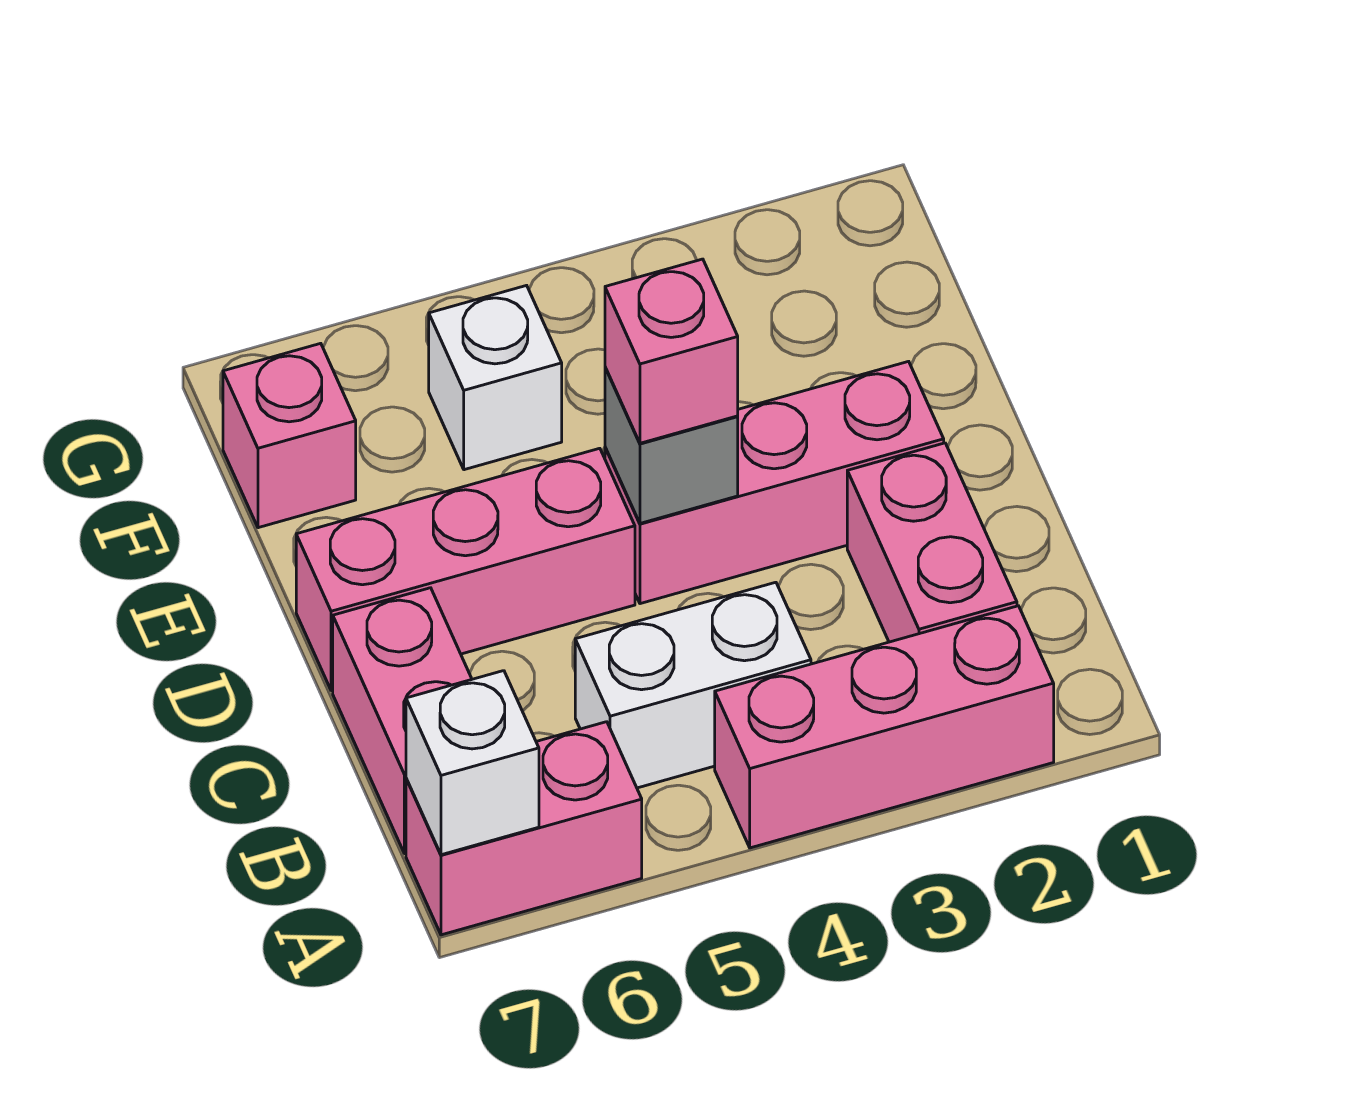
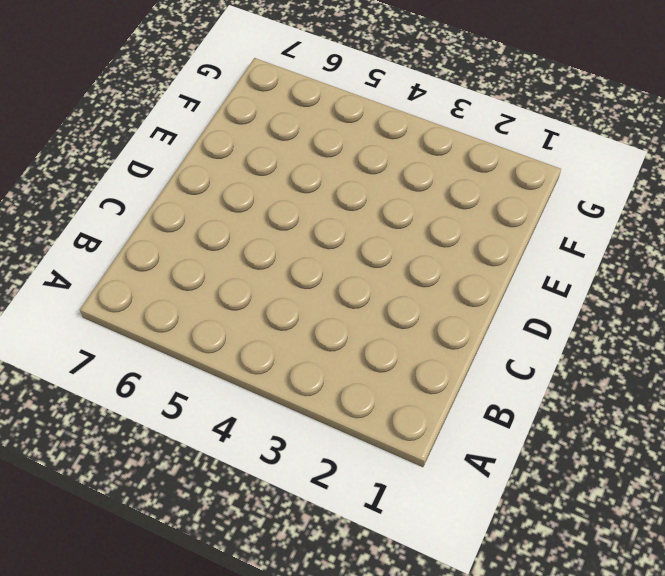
none -> pink 1x3 brick [715,606,1054,848]
none -> pink 1x2 brick [406,722,642,935]
none -> pink 1x2 brick [847,443,1017,642]

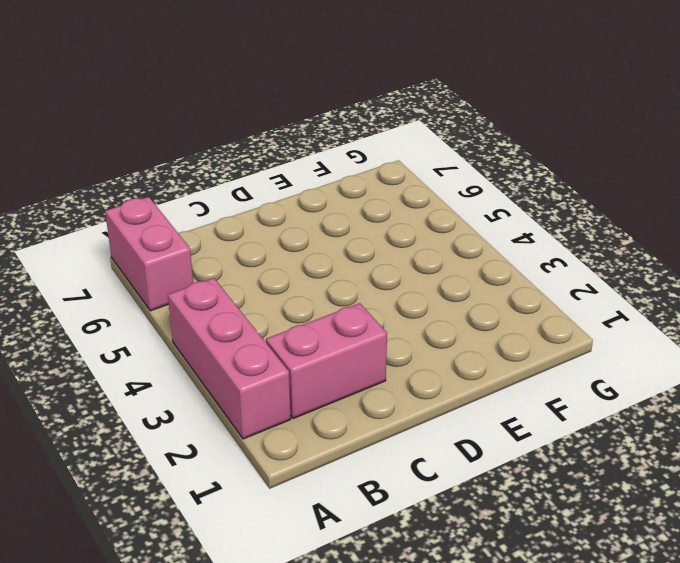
none -> white 1x2 brick [575,582,811,788]
none -> pink 1x2 brick [333,588,472,853]
none -> pink 1x3 brick [605,361,944,604]

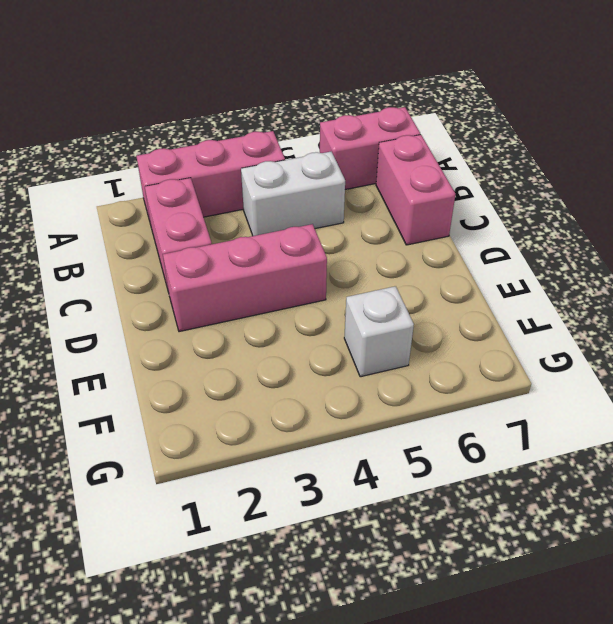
none -> pink 1x3 brick [296,448,635,691]
none -> pink 1x1 brick [223,343,356,528]
none -> white 1x1 brick [406,671,539,855]

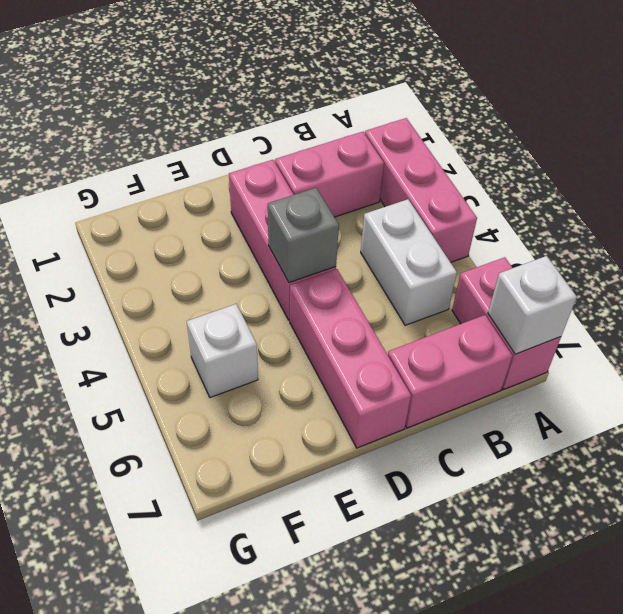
none -> pink 1x1 brick [223,343,356,528]
none -> pink 1x1 brick [605,259,738,443]

